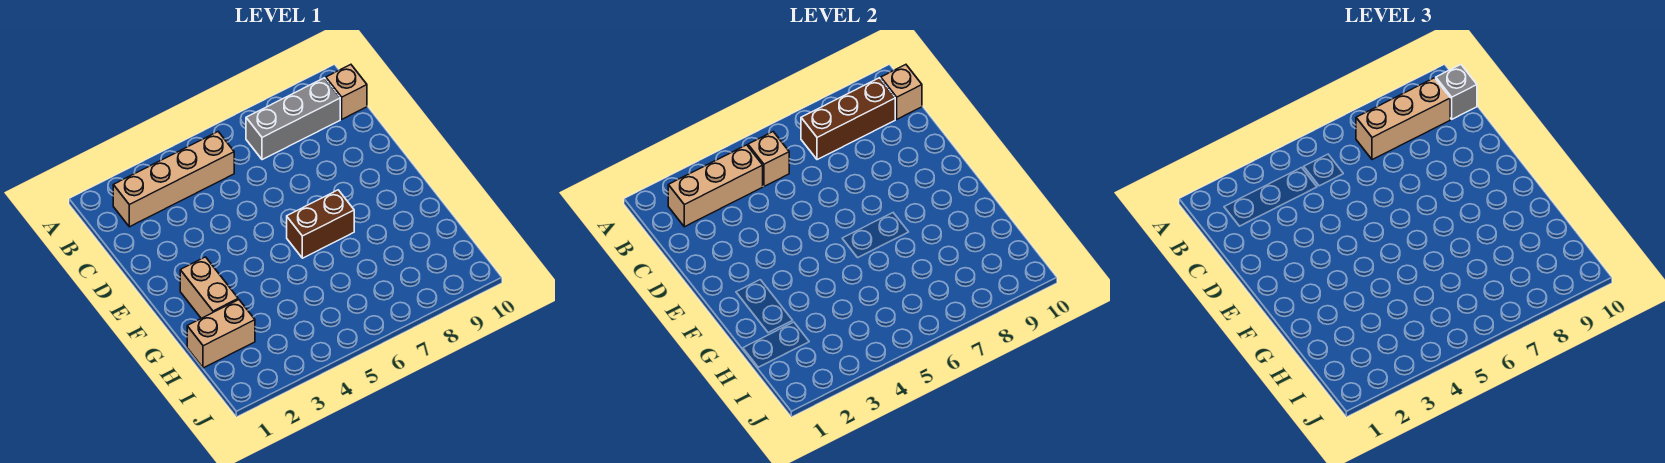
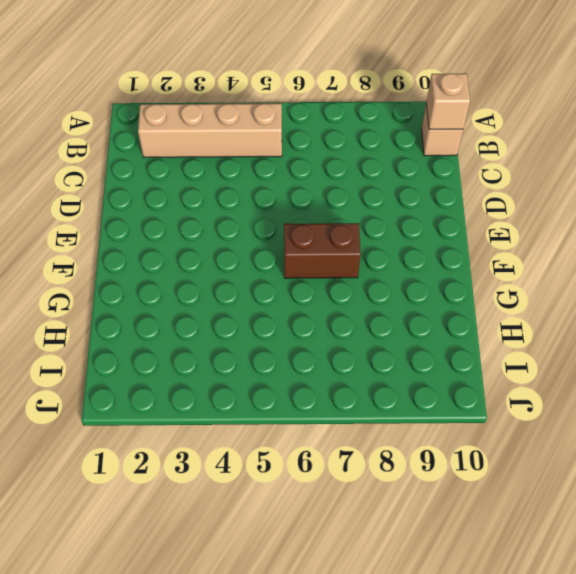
none -> grey 1x3 brick [246,78,340,160]
none -> tan 1x2 brick [180,257,238,318]
none -> tan 1x2 brick [187,300,255,368]

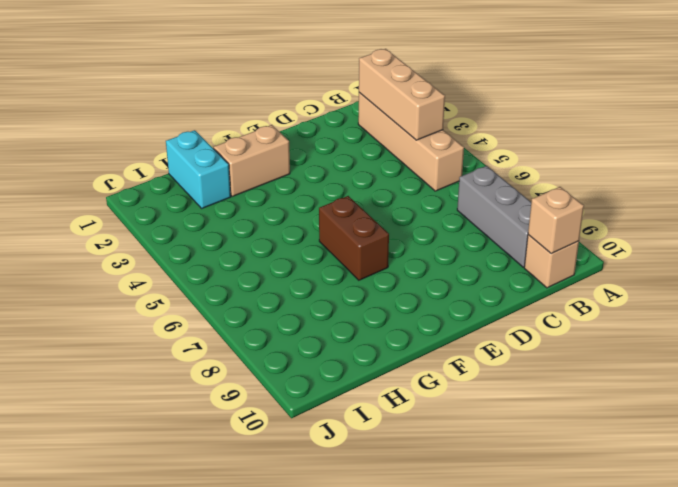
cyan 1x2 brick [166,130,231,208] -> tan 1x2 brick [187,300,255,368]
none -> tan 1x1 brick [748,132,789,186]
none -> brown 1x3 brick [801,78,895,160]
none -> tan 1x3 brick [1356,78,1450,160]

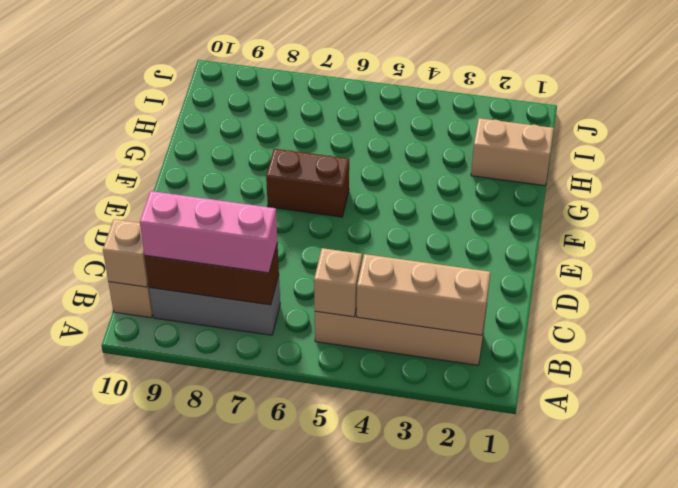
pink 1x3 brick [140,191,277,273] -> tan 1x3 brick [1356,78,1450,160]
none -> tan 1x2 brick [180,257,238,318]
none -> grey 1x1 brick [1436,65,1477,119]

